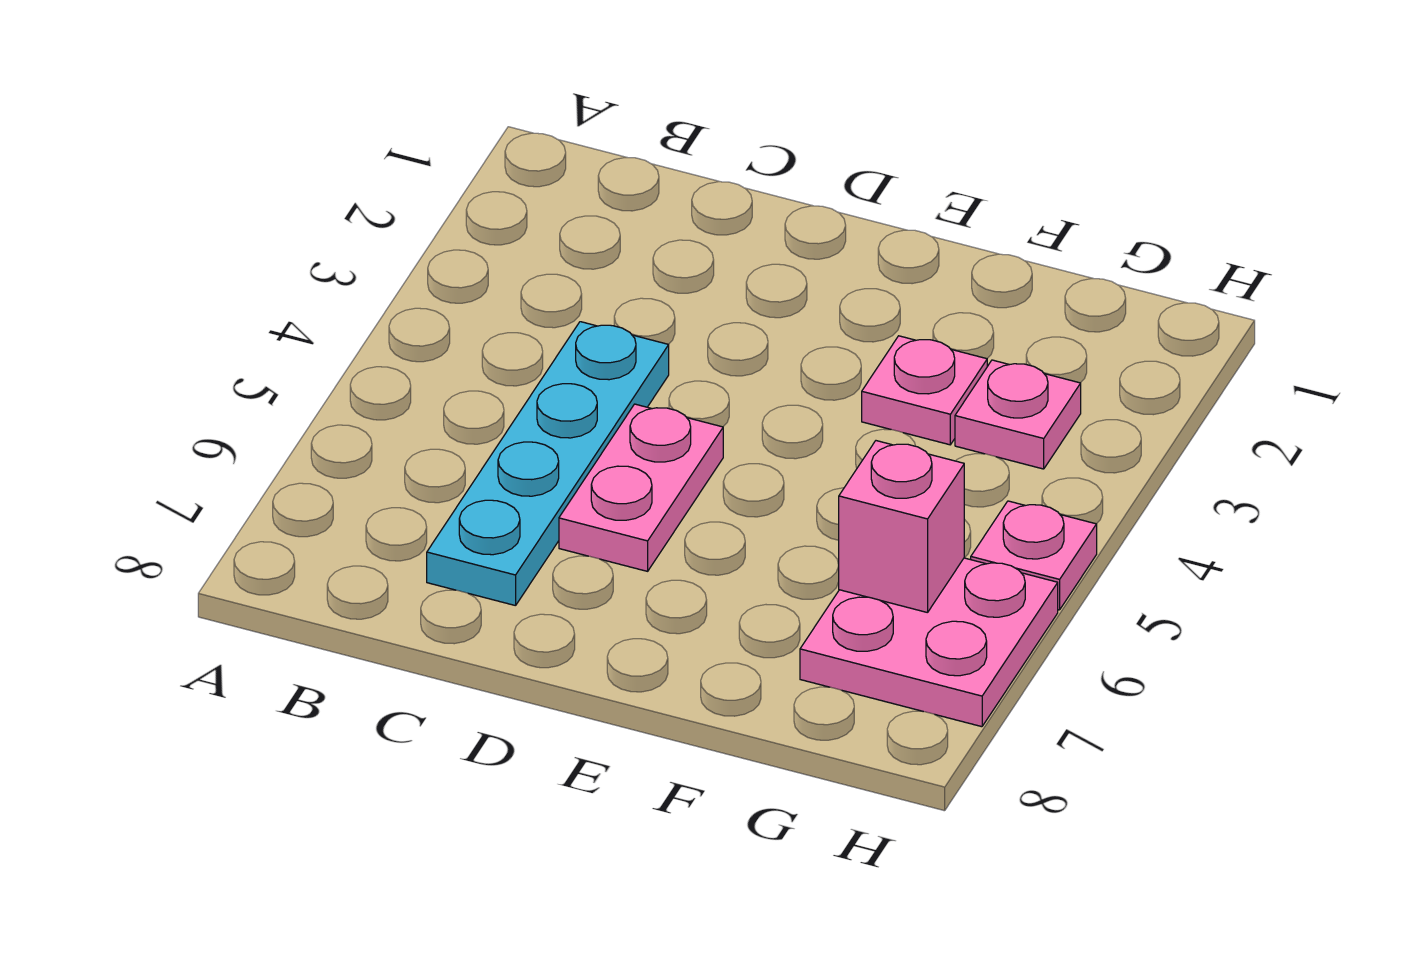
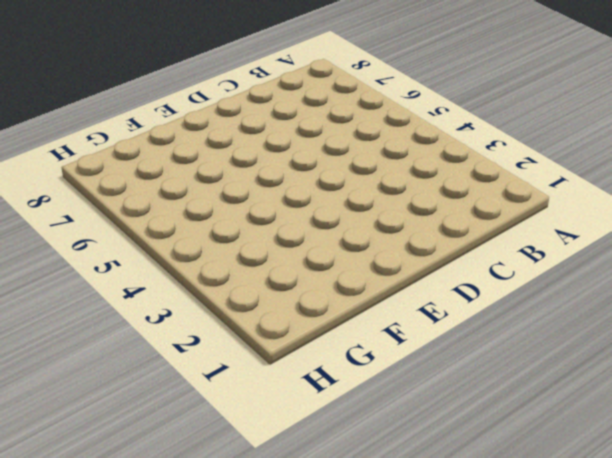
none -> cyan 1x4 plate [427,322,669,606]
none -> pink 1x2 plate [559,404,723,571]

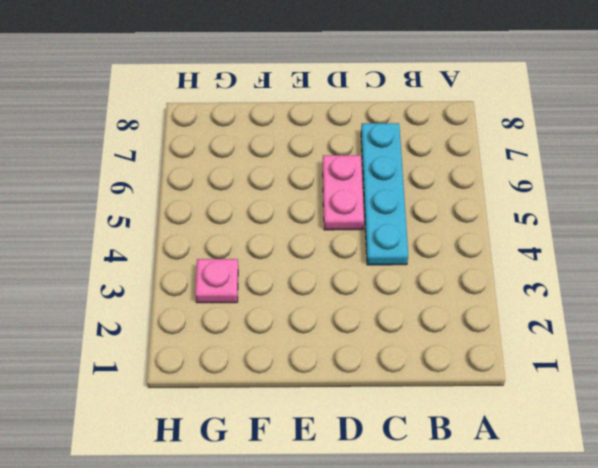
none -> pink 1x1 plate [862,336,987,445]
none -> pink 2x2 plate [800,558,1058,727]

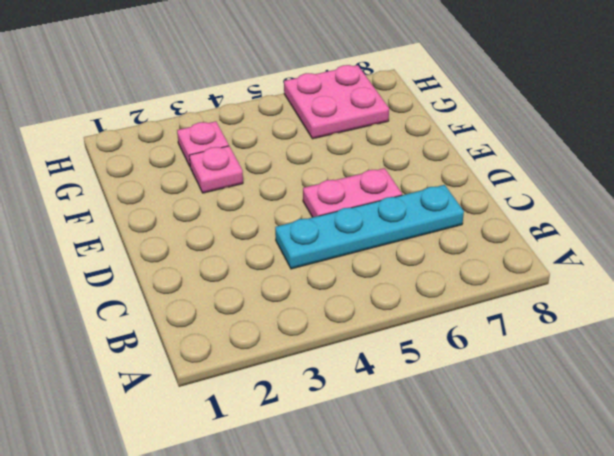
none -> pink 1x1 plate [971,501,1097,610]
none -> pink 1x1 brick [839,441,964,613]

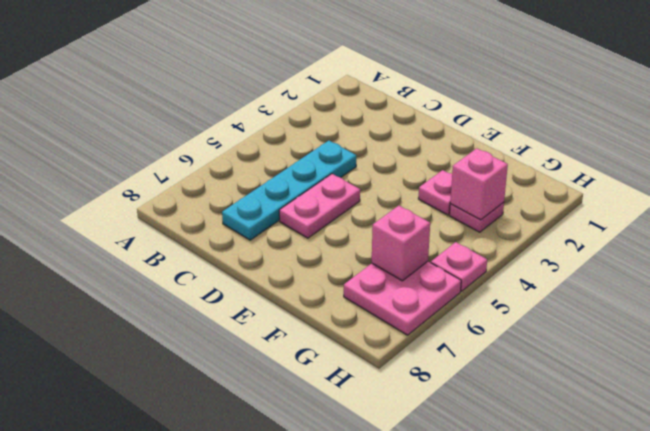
pink 1x1 brick [450,148,508,220] -> none

